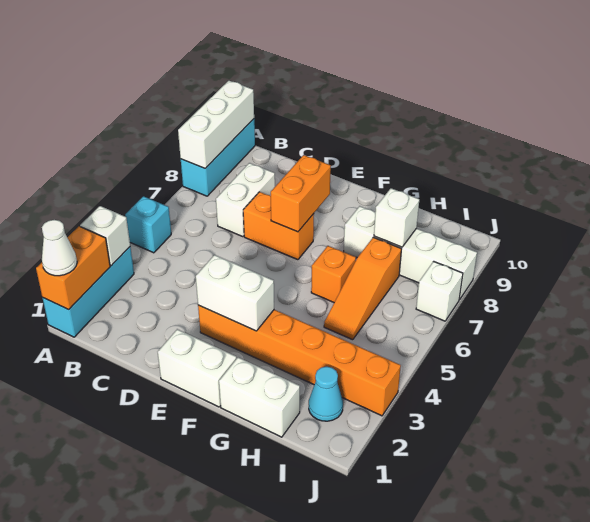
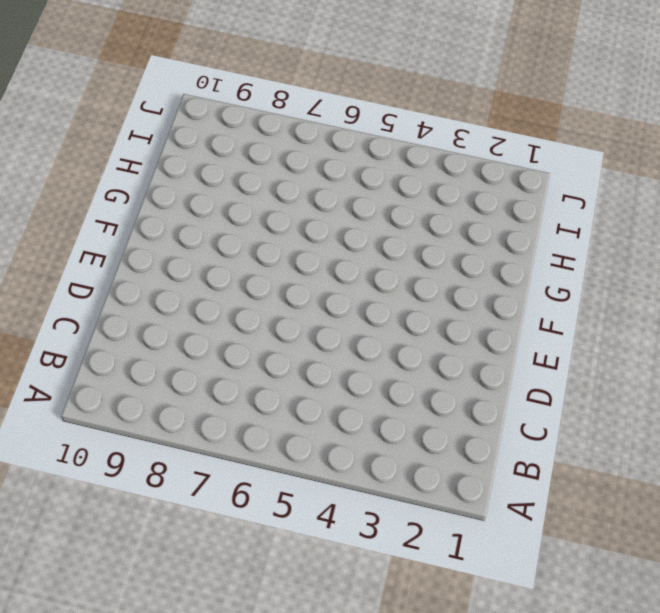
none -> cyan 1x3 brick [42,247,134,337]
none -> cyan 1x1 brick [125,196,171,253]
none -> cyan 1x3 brick [181,119,255,196]

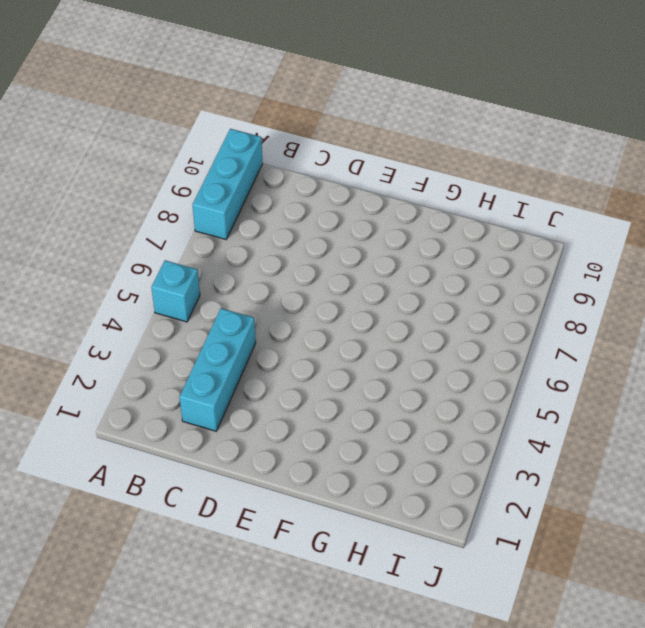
cyan 1x3 brick [180,308,256,431] -> cyan 1x3 brick moved to [42,247,134,337]
none -> white 1x2 brick [216,163,275,237]
none -> orange 1x2 brick [243,192,314,260]
none -> white 1x2 brick [158,329,237,407]

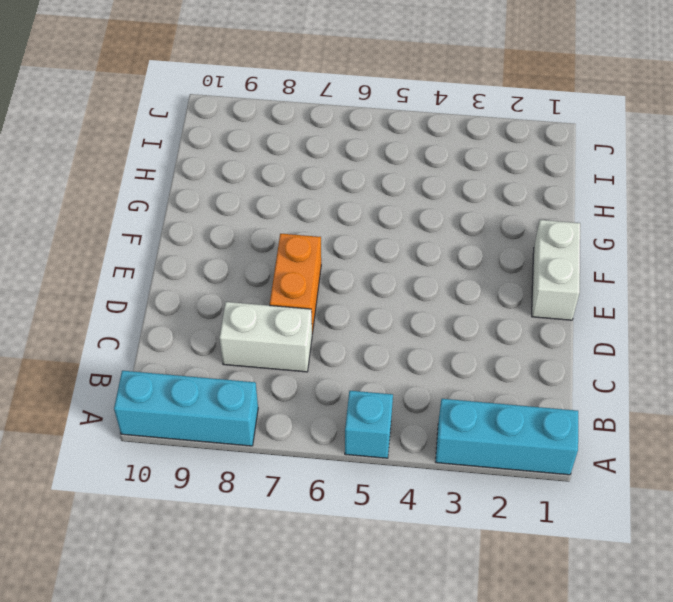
none -> orange 1x6 brick [198,305,401,416]
none -> white 1x2 brick [219,357,300,437]
none -> orange 1x1 brick [311,246,356,302]

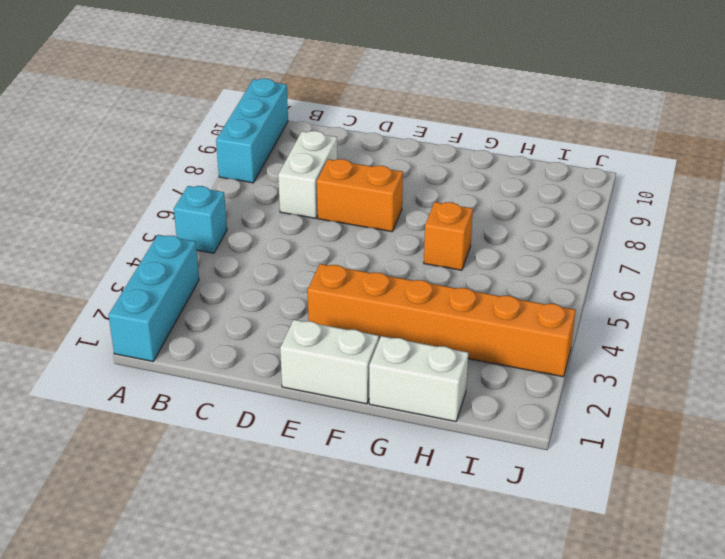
none -> white 1x4 brick [344,206,477,299]
none -> orange 1x3 slope [324,237,401,340]
none -> cyan 1x1 cone [309,367,343,421]

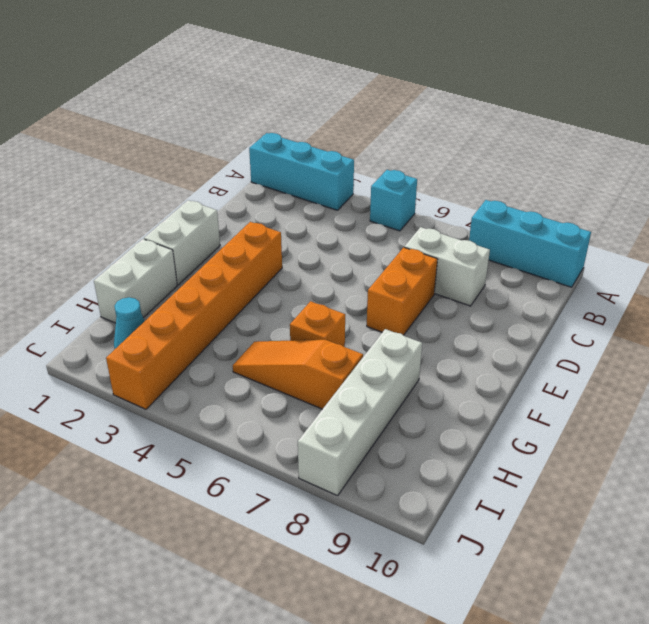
none -> white 1x1 brick [416,261,463,321]
none -> orange 1x2 brick [36,226,110,309]
none -> white 1x1 brick [80,206,130,266]

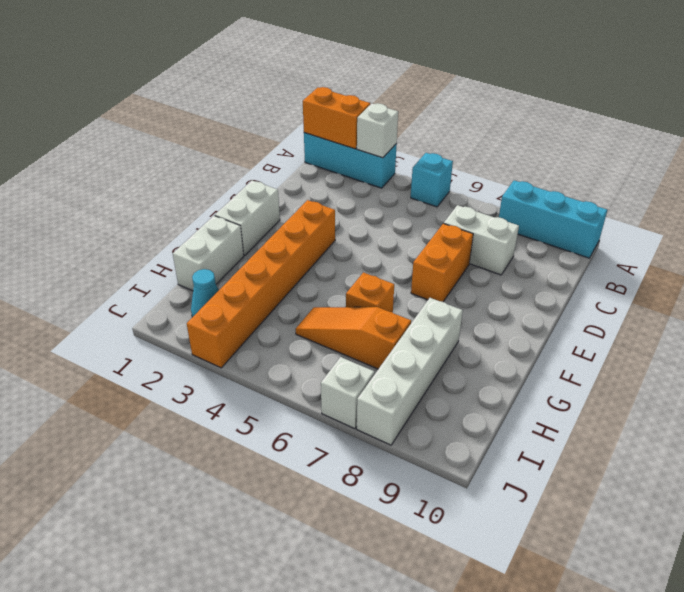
none -> white 1x3 brick [178,81,254,168]
none -> white 1x2 brick [196,255,274,331]
none -> orange 1x2 brick [271,155,331,232]

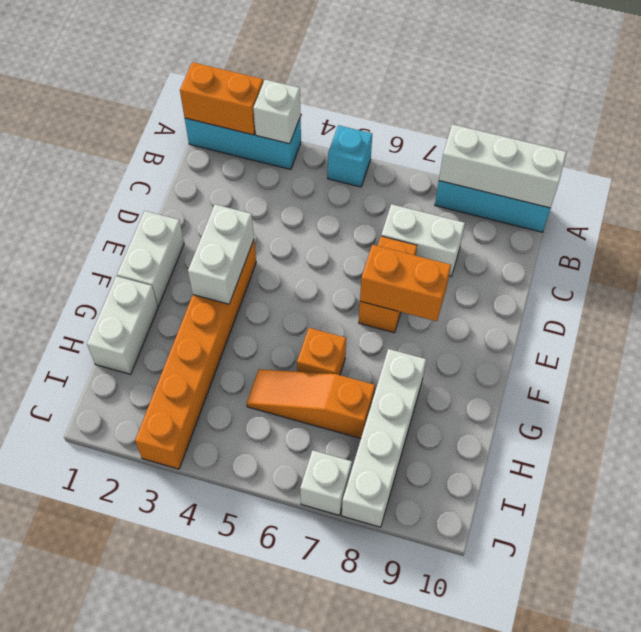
none -> cyan 1x1 cone [309,367,343,421]
none -> white 1x1 brick [374,188,419,247]
none -> white 1x1 cone [42,220,77,276]

